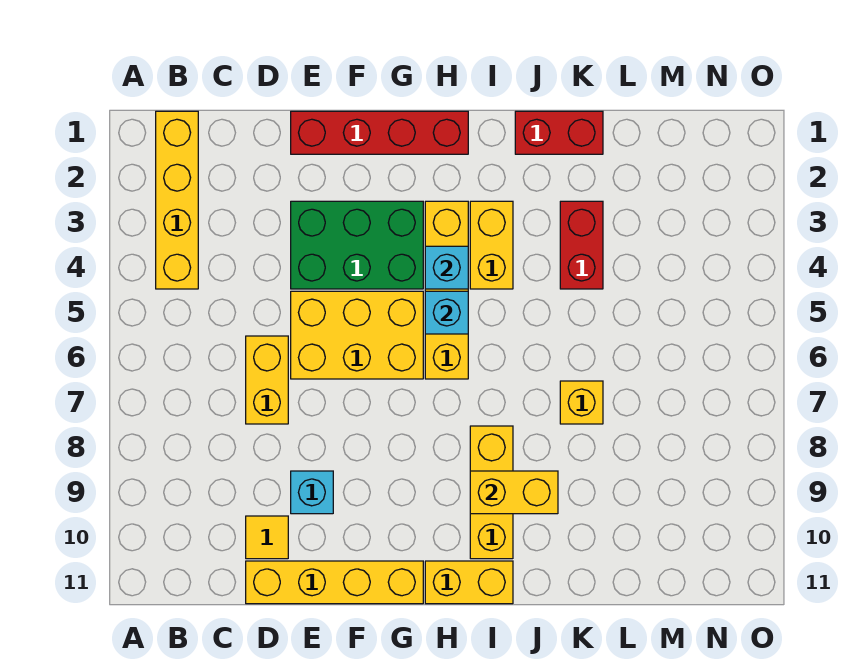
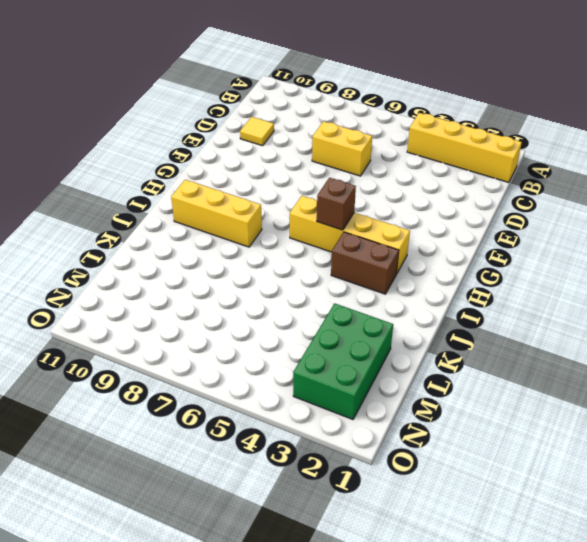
brown 1x1 brick [317,178,356,230] -> cyan 1x1 brick [425,291,468,334]
brown 1x2 brick [331,232,399,294] -> yellow 1x2 brick [470,201,513,289]
green 2x3 brick [293,303,393,419] -> green 2x3 brick moved to [291,201,423,289]
none -> yellow 1x4 brick [246,561,423,604]
none -> red 1x4 brick [291,111,468,154]
none -> yellow 2x3 brick [291,291,423,379]

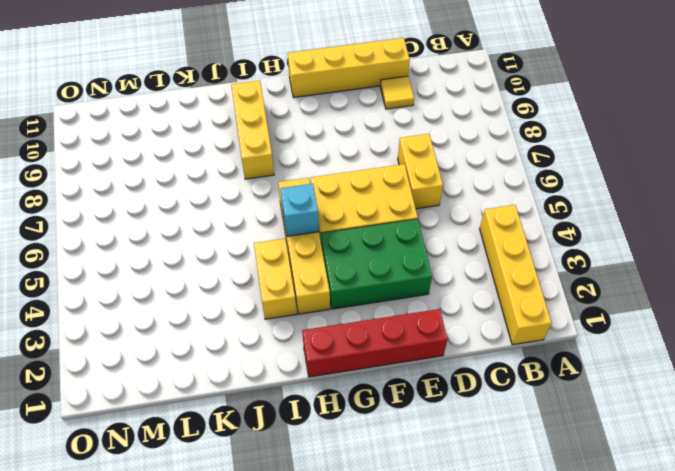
none -> cyan 1x1 brick [291,471,333,514]
none -> yellow 1x2 brick [425,561,513,604]
none -> red 1x2 brick [515,111,603,154]

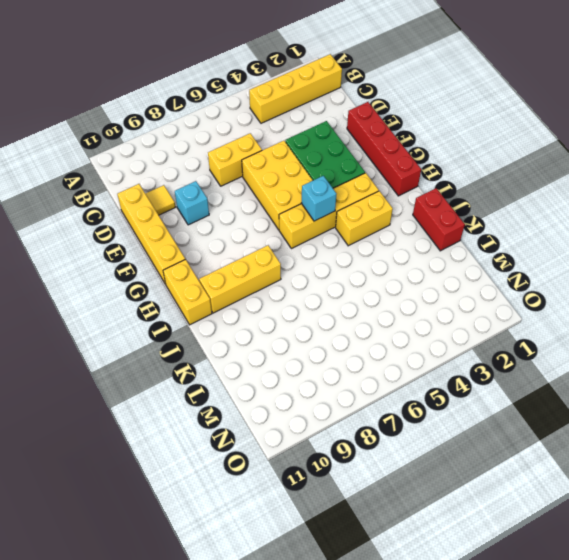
none -> red 1x2 brick [560,201,603,289]
none -> yellow 1x1 brick [560,381,603,424]
none -> cyan 1x1 brick [425,246,468,289]

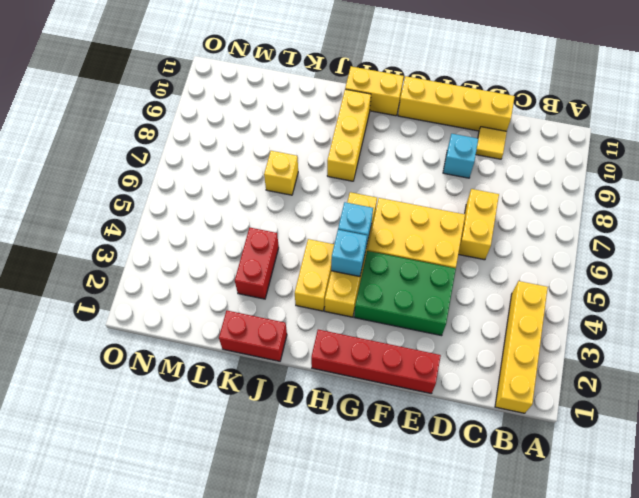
none -> yellow 1x2 brick [470,471,558,514]

